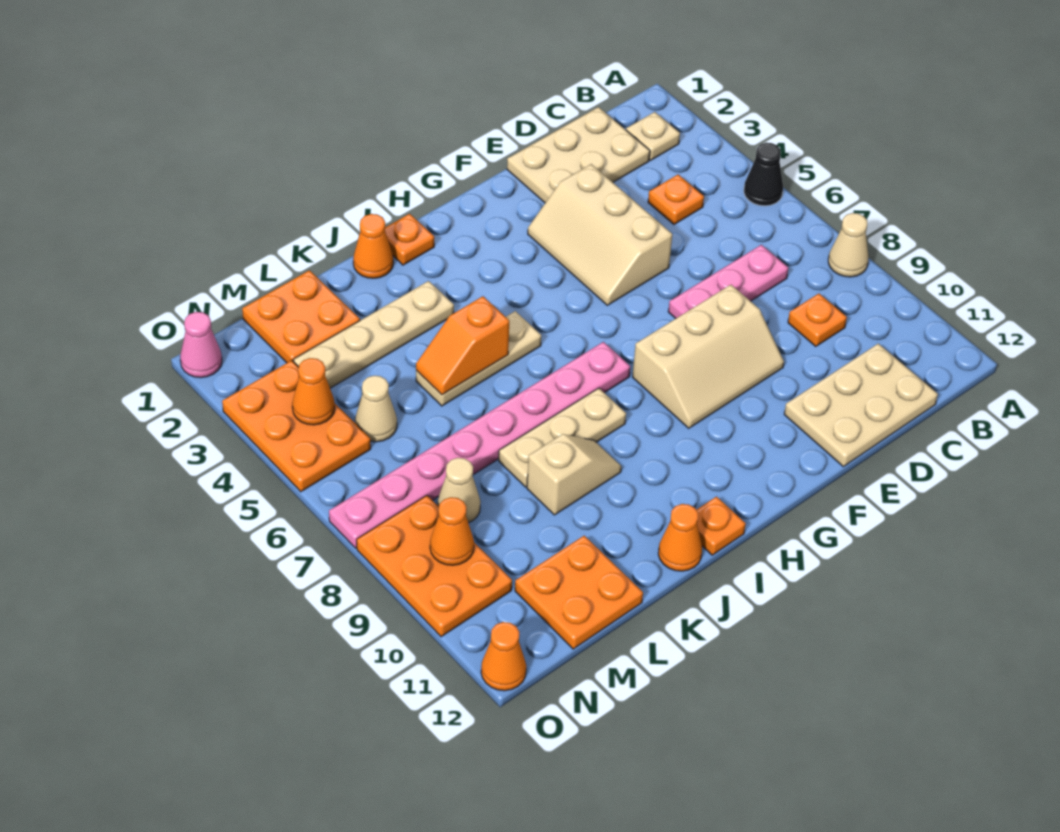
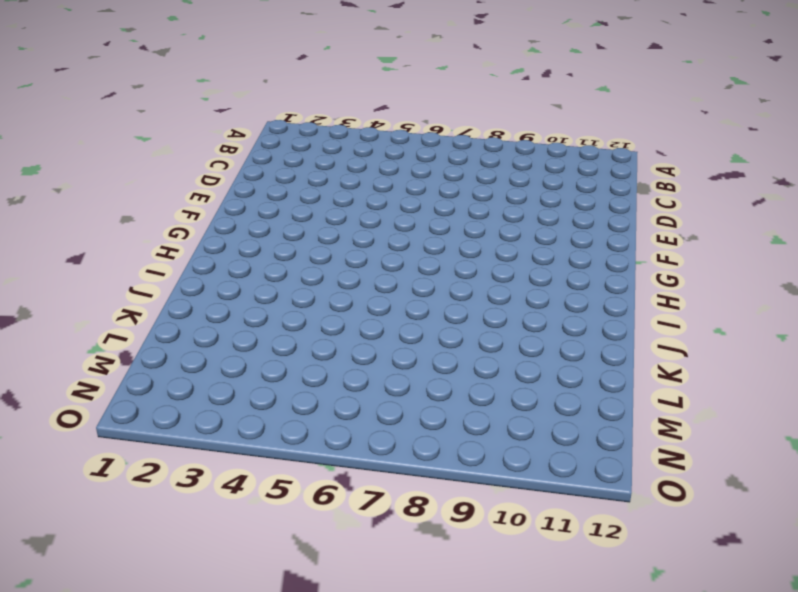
none -> black 1x1 cone [744,143,783,206]
none -> tan 1x1 cone [828,213,869,277]
none -> tan 1x1 plate [626,112,680,160]
none -> tan 2x3 plate [507,107,650,203]

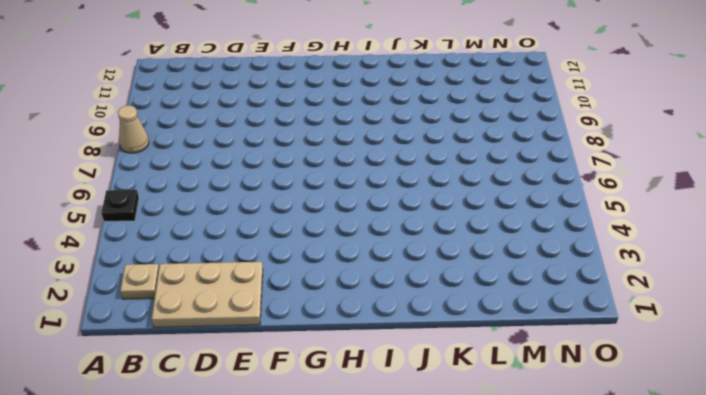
black 1x1 plate [101,189,139,221] -> black 1x1 cone [744,143,783,206]
none -> orange 1x1 plate [648,175,704,224]
none -> pink 1x3 plate [668,245,788,319]
none -> orange 1x1 plate [788,294,847,347]
none -> tan 2x3 plate [784,344,938,467]

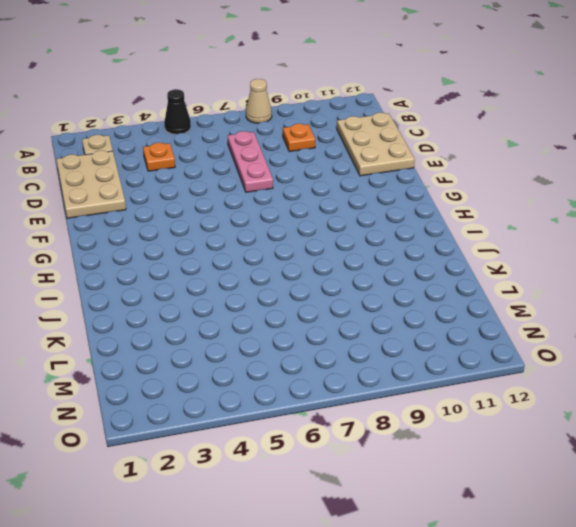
none -> tan 2x3 slope [528,164,672,305]
none -> tan 2x3 slope [632,285,784,428]
none -> pink 1x8 plate [329,342,630,548]
none -> orange 1x1 plate [385,214,434,265]

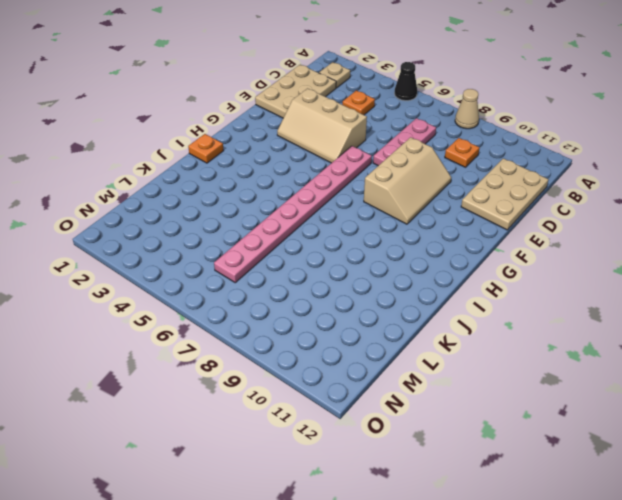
pink 1x8 plate [214,146,372,283] -> pink 1x8 plate moved to [329,342,630,548]
none -> tan 1x3 plate [416,311,541,406]
none -> tan 1x3 plate [499,388,626,487]
none -> orange 1x1 plate [697,497,746,555]
none -> orange 1x1 cone [353,214,393,278]

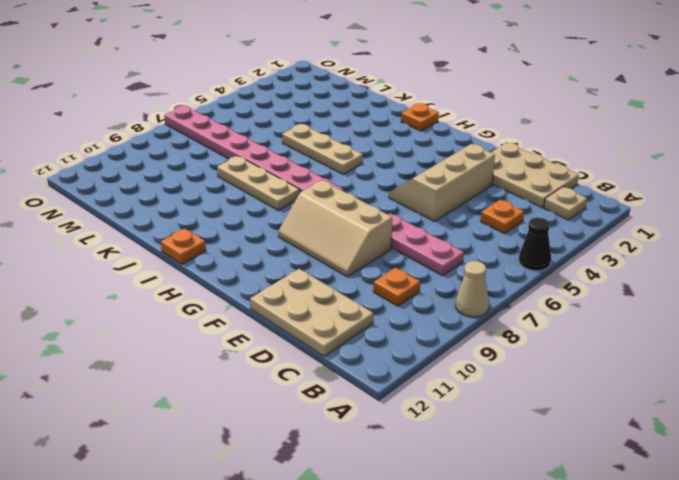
none -> orange 1x1 cone [353,214,393,278]
none -> tan 1x4 plate [294,281,454,388]
none -> tan 1x2 slope [527,434,621,515]
none -> orange 1x1 cone [658,504,702,571]

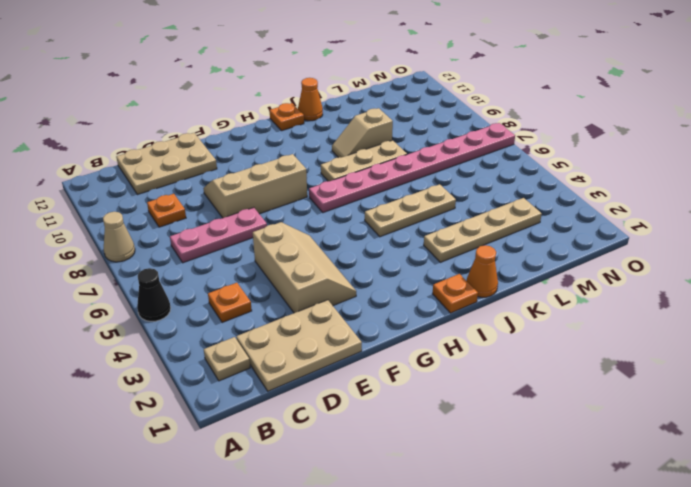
none -> orange 2x2 plate [242,270,360,363]
none -> orange 2x2 plate [515,536,643,649]
none -> tan 1x1 cone [355,376,397,442]
none -> tan 1x1 cone [437,458,481,523]

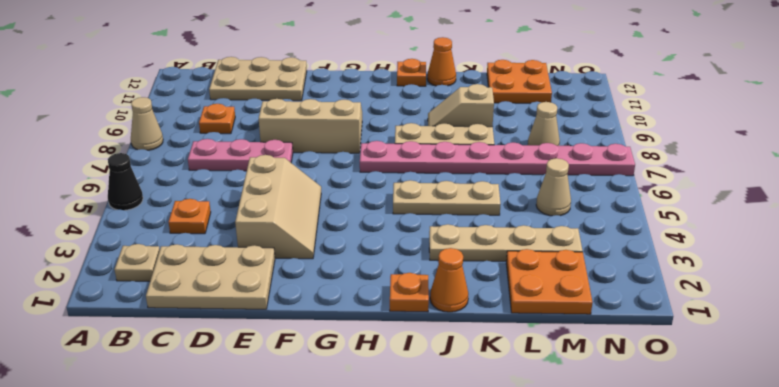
none -> orange 2x3 plate [222,360,371,492]
none -> orange 2x3 plate [357,496,512,637]
none -> pink 1x1 cone [180,312,222,378]
none -> orange 1x1 cone [481,622,526,691]

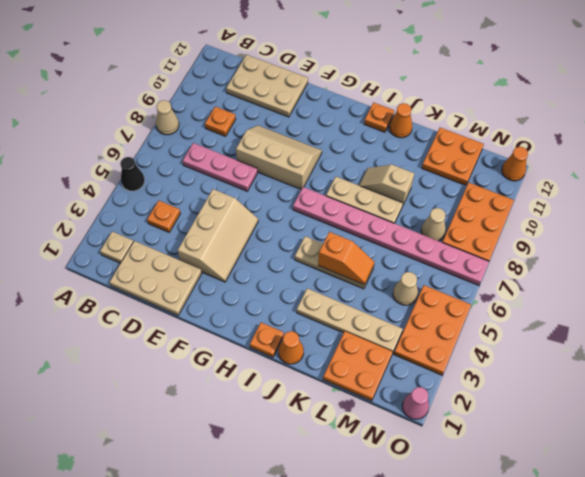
none -> orange 1x1 cone [292,358,335,425]
none -> orange 1x1 cone [430,497,474,565]

